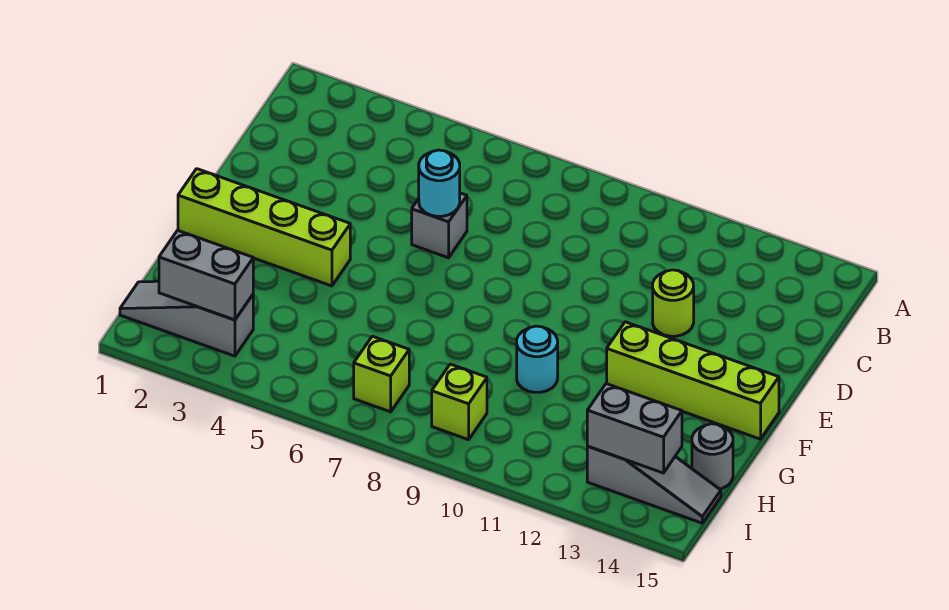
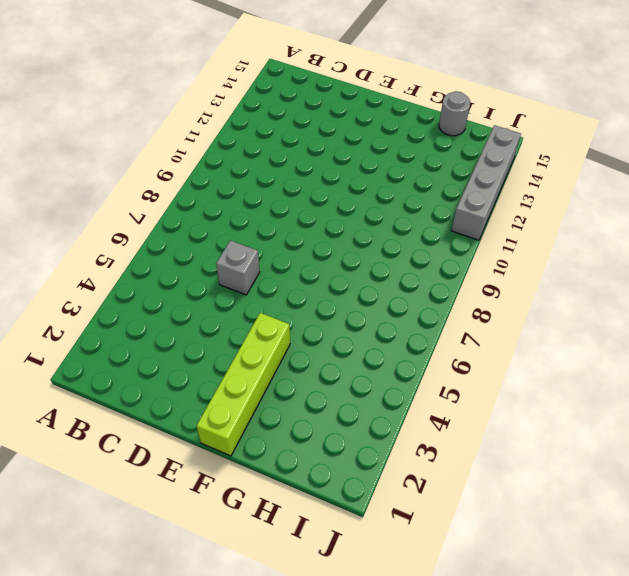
grey 1x4 brick [452,125,521,240] -> none
none -> lime 1x1 round brick [653,270,694,336]
none -> lime 1x4 brick [607,322,779,439]
none -> cyan 1x1 round brick [517,326,558,392]

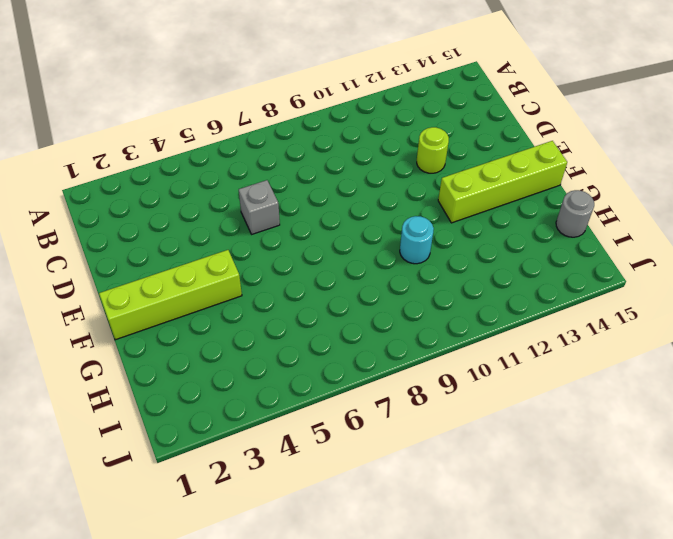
none -> grey 1x3 slope [120,281,253,356]
none -> lime 1x1 brick [354,336,409,412]
none -> lime 1x1 brick [432,364,487,440]

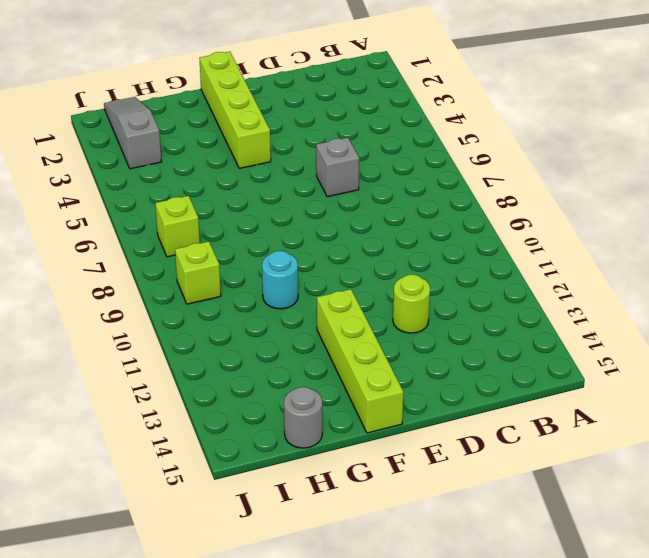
none -> grey 1x3 slope [587,447,721,523]
none -> cyan 1x1 round brick [419,150,460,216]
none -> grey 1x2 brick [159,230,253,320]

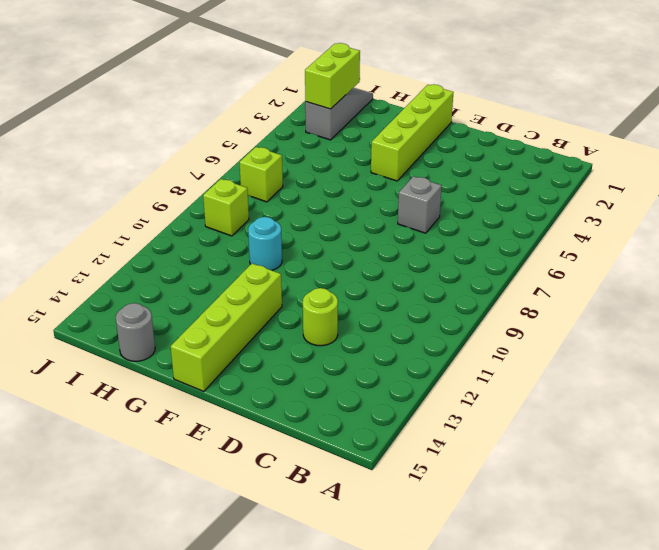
lime 1x2 brick [305,43,360,109] -> grey 1x2 brick [159,230,253,320]
none -> grey 1x3 slope [587,447,721,523]
none -> cyan 1x1 round brick [419,150,460,216]
none -> grey 1x2 brick [587,384,682,473]

